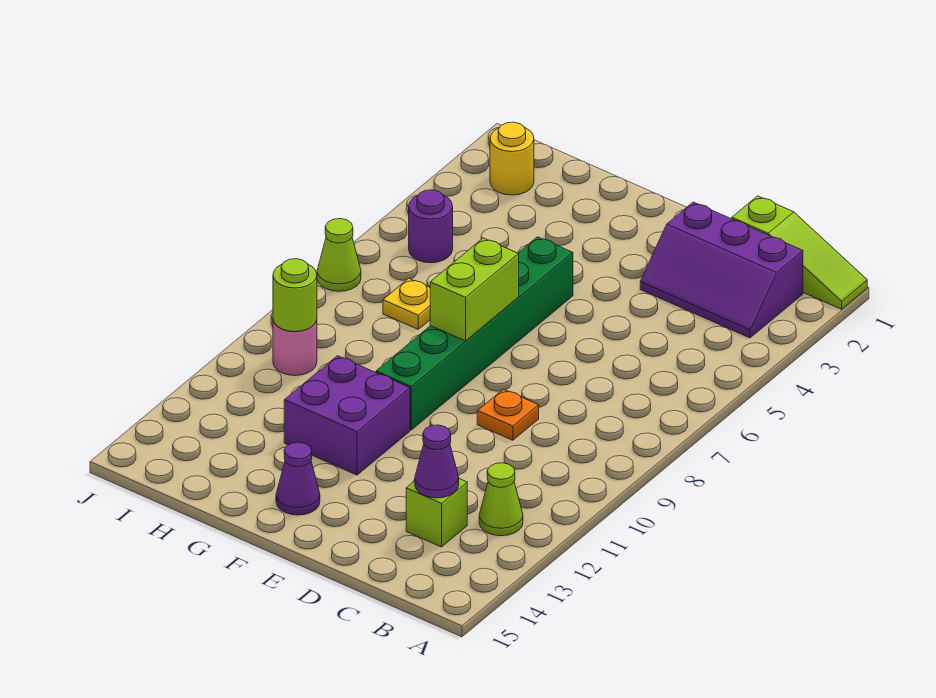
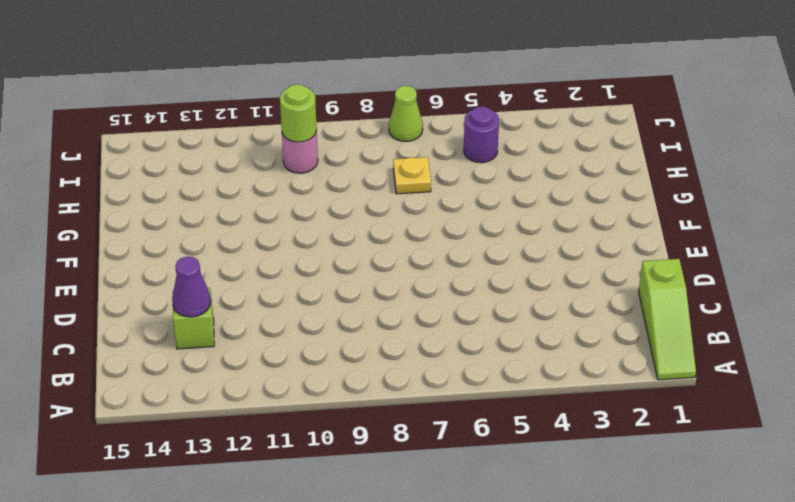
none -> purple 2x3 slope [640,202,803,338]
none -> lime 1x1 cone [479,463,523,536]
none -> orange 1x1 plate [477,389,539,440]

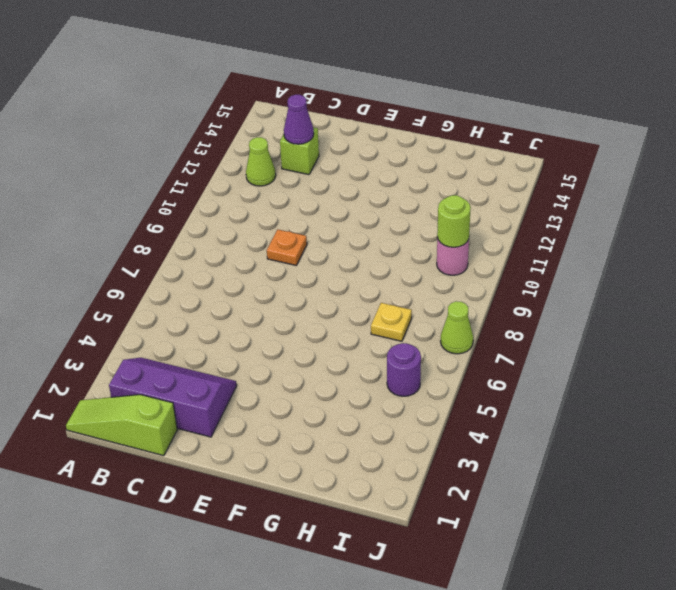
none -> green 1x6 brick [376,237,573,430]
none -> purple 2x2 brick [284,356,410,475]
none -> purple 1x1 cone [276,442,320,515]

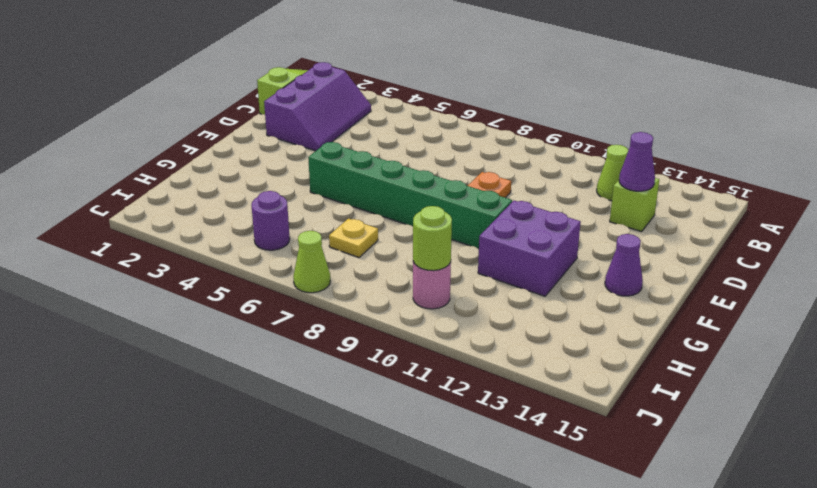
none -> yellow 1x1 round brick [490,122,534,195]
none -> lime 1x2 brick [430,238,519,341]

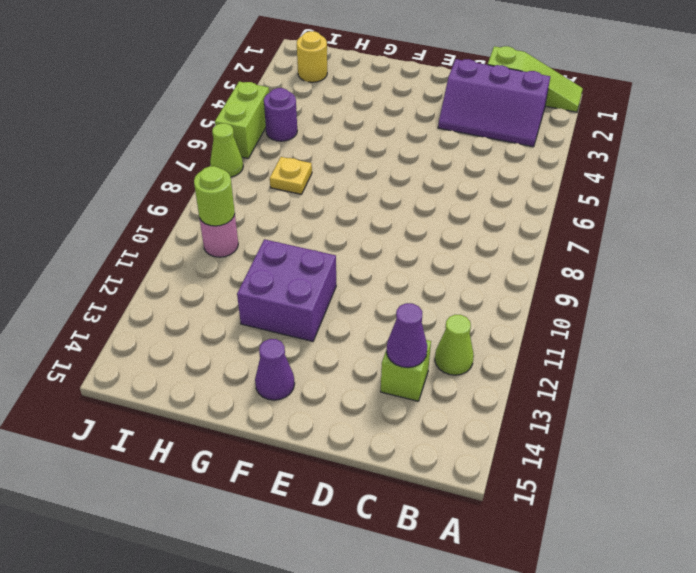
lime 1x2 brick [215,82,269,158] -> lime 1x2 brick moved to [430,238,519,341]
none -> orange 1x1 plate [477,389,539,440]
none -> green 1x6 brick [376,237,573,430]

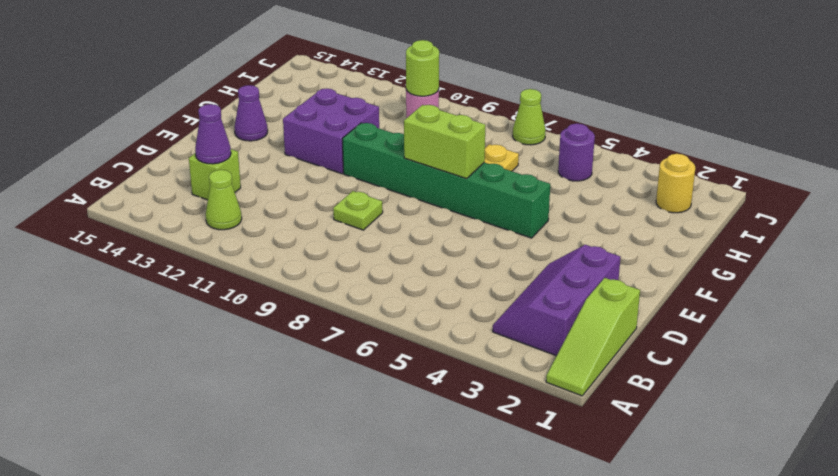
lime 1x1 plate [333,191,383,230] -> orange 1x1 plate [477,389,539,440]

